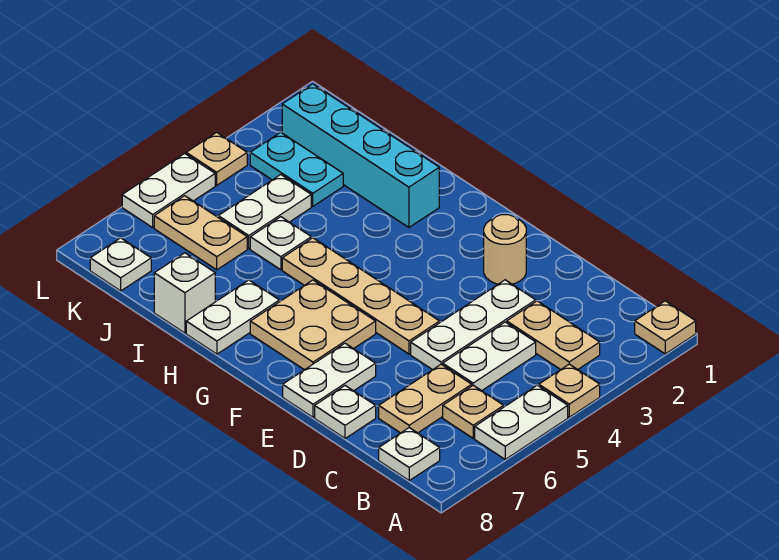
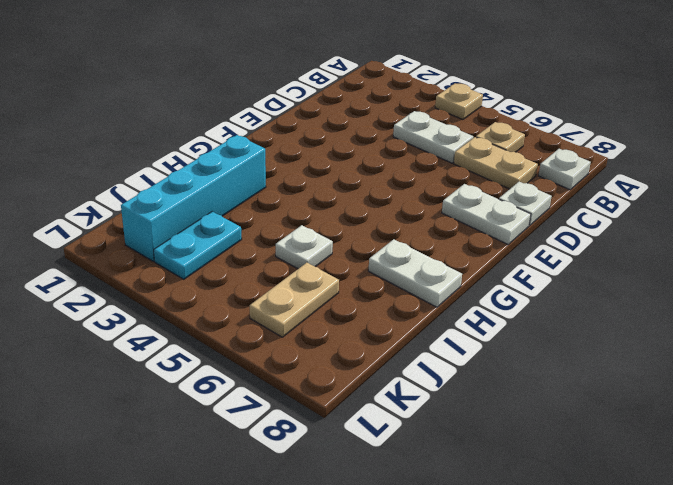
none -> tan 1x1 plate [635,301,696,354]
none -> white 1x2 plate [475,385,568,459]
none -> tan 1x2 plate [507,301,600,370]

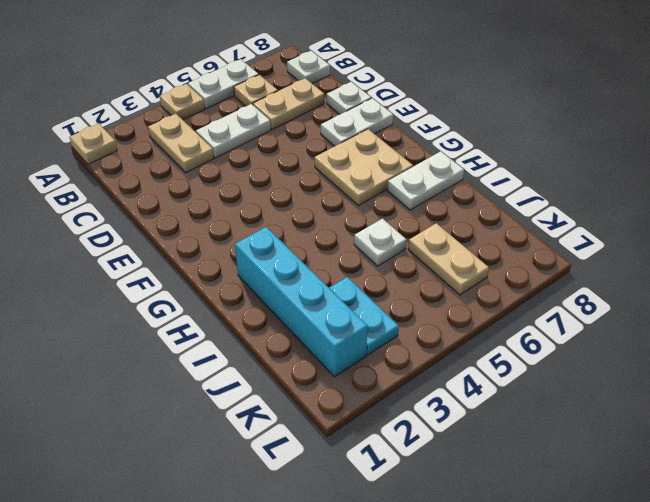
none -> white 1x3 plate [411,280,536,370]
none -> tan 1x1 round brick [484,215,526,284]
none -> tan 1x4 plate [282,238,440,354]

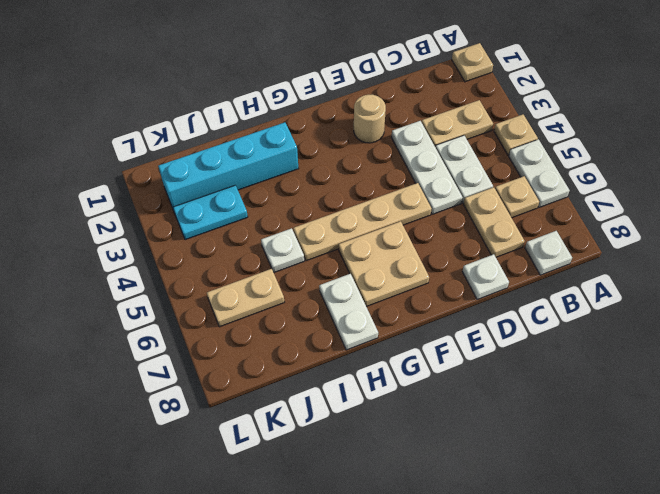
none -> white 1x2 plate [283,343,376,417]
none -> white 1x1 brick [154,253,215,333]
none -> white 1x2 plate [218,175,311,249]

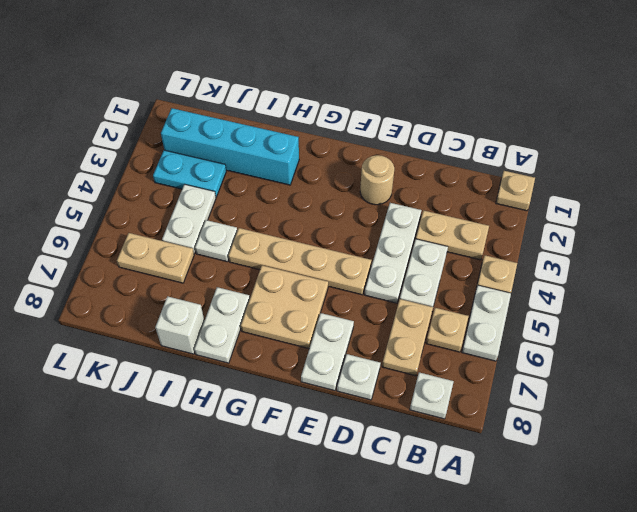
none -> white 1x1 plate [90,238,151,291]
none -> tan 1x1 plate [186,132,247,185]
none -> white 1x2 plate [122,153,215,228]

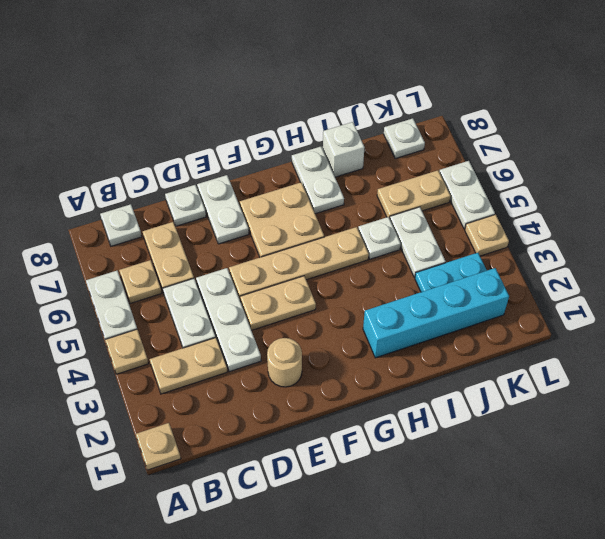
tan 1x2 plate [240,276,316,330] -> none

